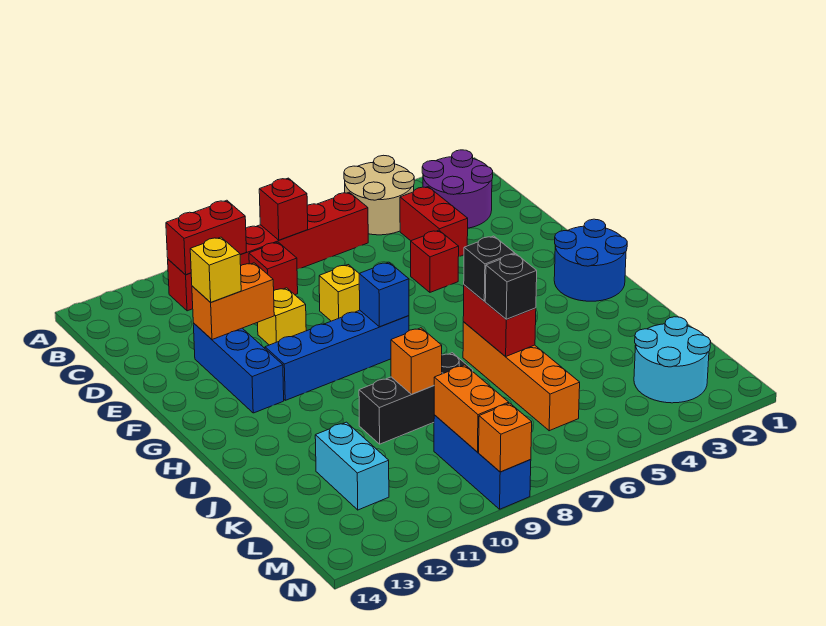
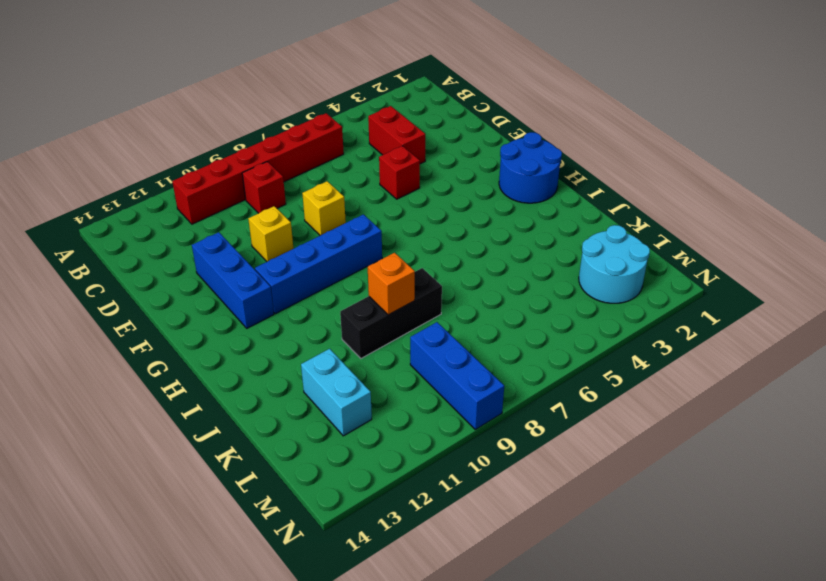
none -> tan 2x2 round brick [344,155,414,235]
none -> purple 2x2 round brick [422,150,493,228]
none -> orange 1x4 brick [463,322,580,431]

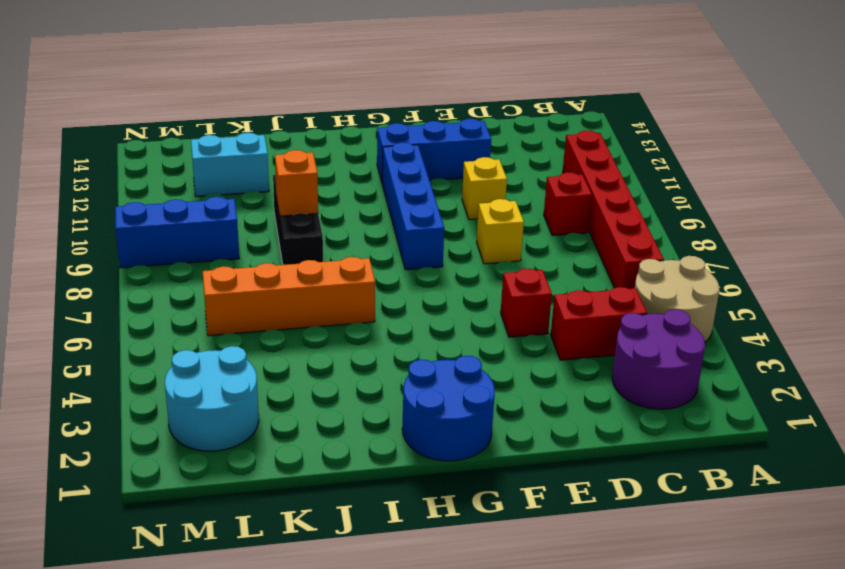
none -> red 1x1 brick [259,178,308,240]
none -> red 1x2 brick [166,200,246,275]
none -> orange 1x2 brick [192,263,274,340]

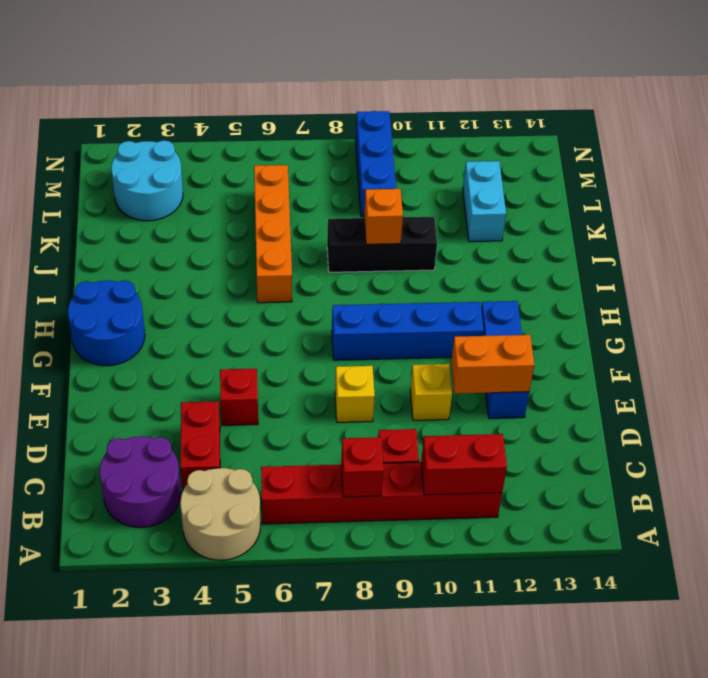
none -> blue 1x1 brick [359,262,409,327]
none -> red 1x2 brick [463,285,536,357]
none -> orange 1x2 brick [434,365,509,452]

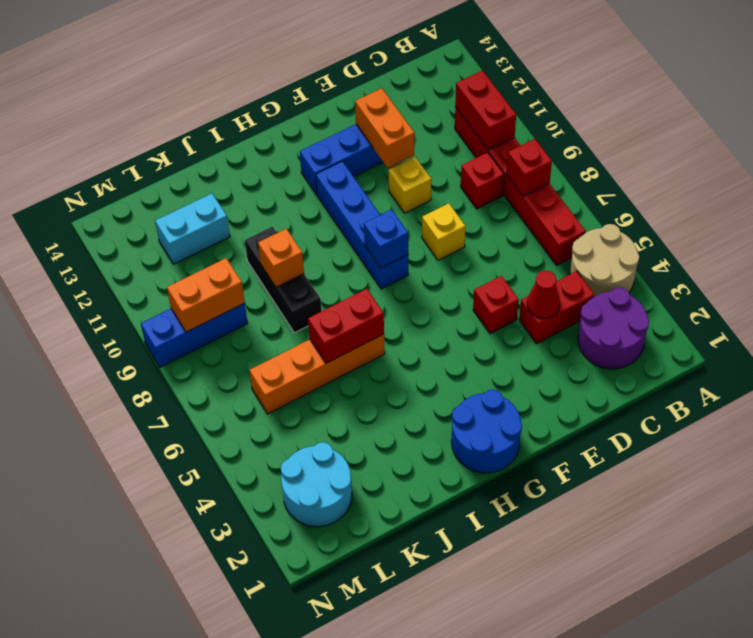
red 1x1 cone [527,270,560,318] -> none
none -> orange 1x1 brick [479,403,532,472]
none -> yellow 1x1 brick [190,237,241,302]
none -> black 1x1 brick [464,236,515,301]

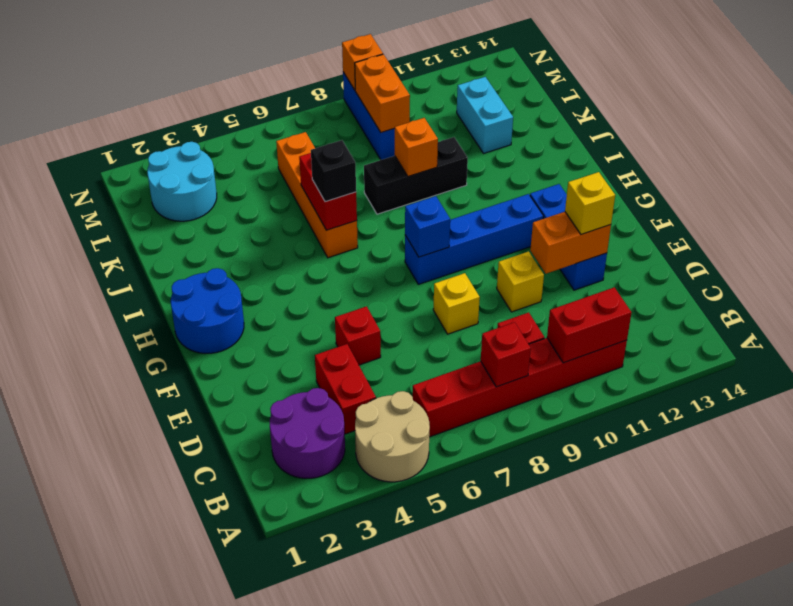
none -> black 1x1 brick [485,254,537,319]

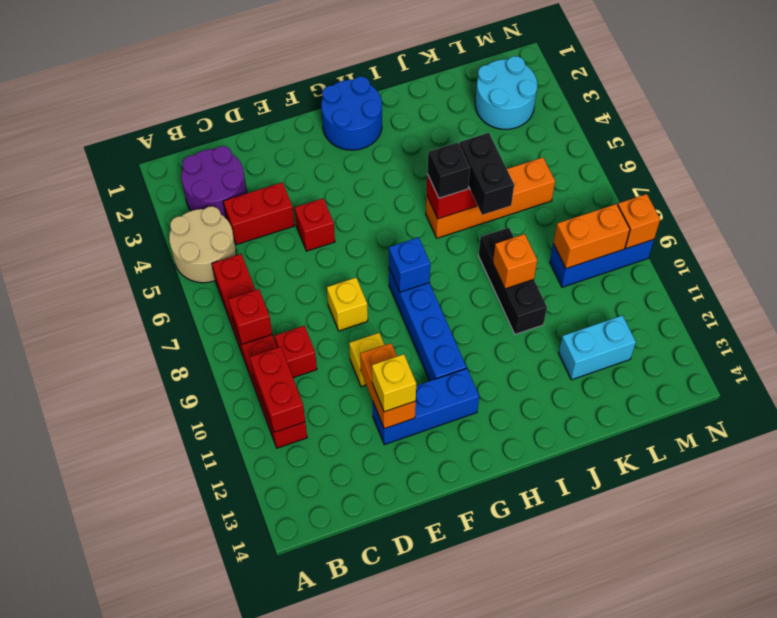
black 1x2 brick [459,133,514,215] -> black 1x1 brick [485,254,537,319]

